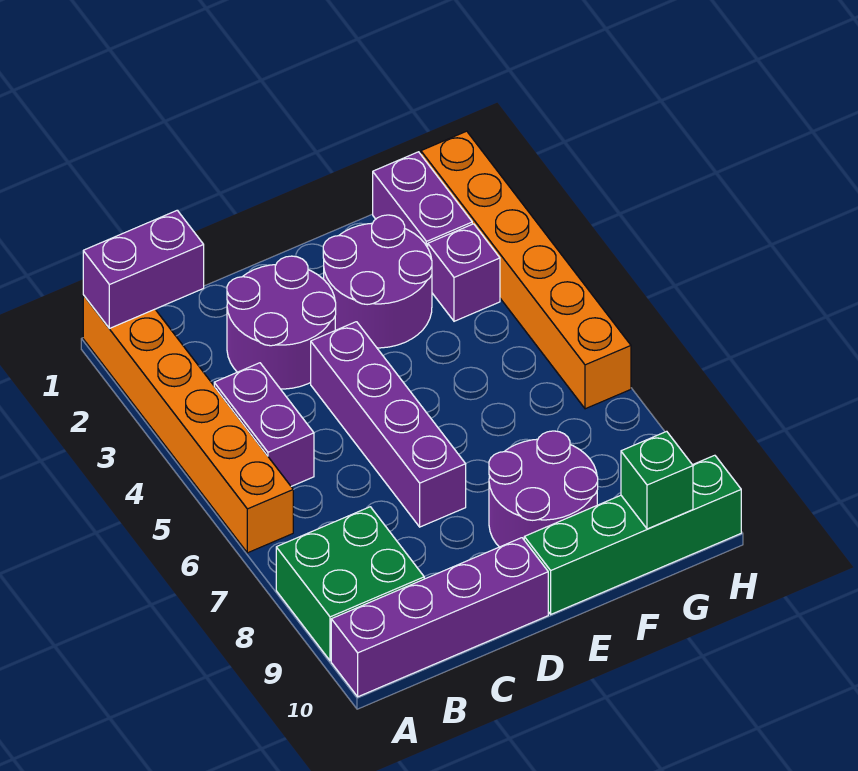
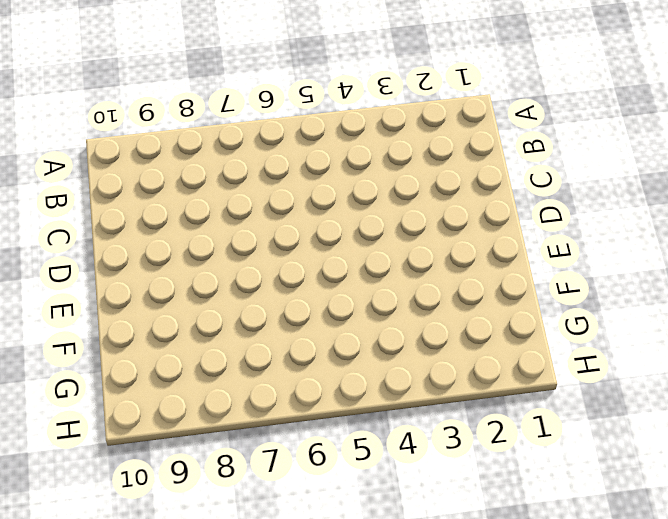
none -> orange 1x6 brick [83,295,293,553]
none -> green 2x2 brick [276,507,424,661]
none -> purple 1x4 brick [331,538,548,697]

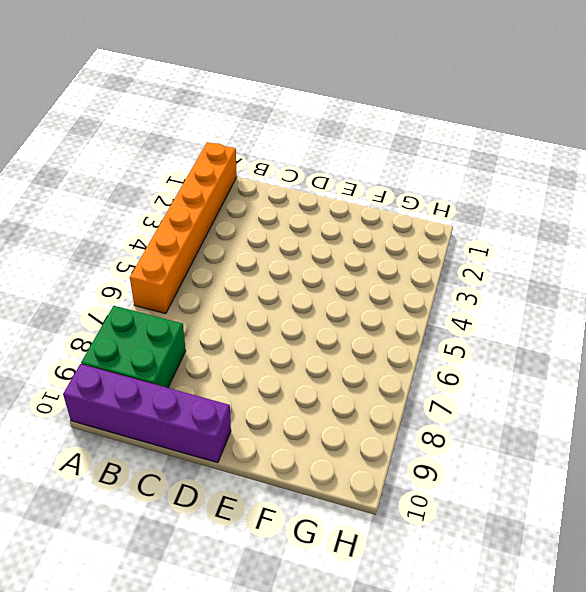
none -> purple 1x2 brick [214,363,314,486]
none -> purple 2x2 round brick [227,256,336,389]
none -> purple 1x4 brick [311,322,466,527]

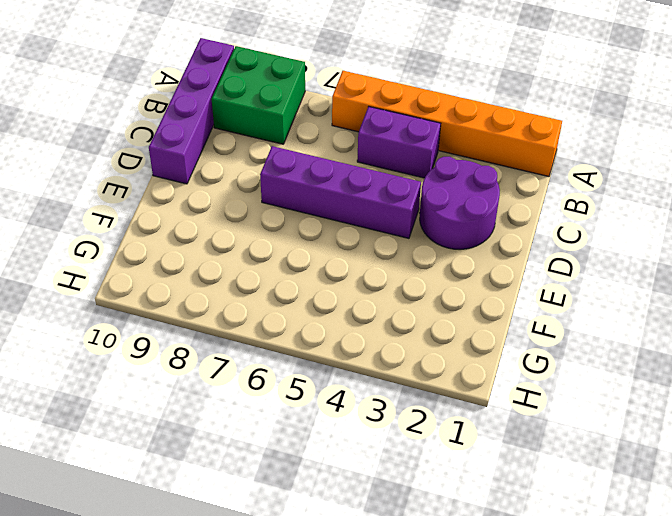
none -> purple 2x2 round brick [323,215,432,348]
none -> purple 2x2 round brick [489,431,598,547]
none -> green 1x4 brick [524,455,741,614]

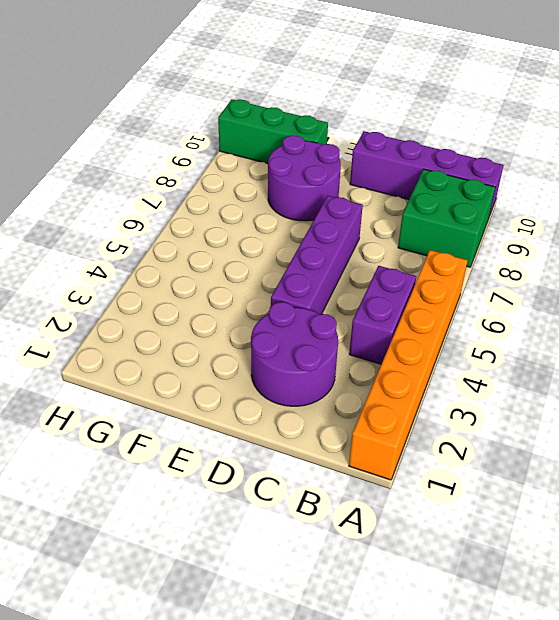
green 1x3 brick [218,100,328,164] -> green 1x4 brick [524,455,741,614]
none -> purple 2x2 round brick [323,215,432,348]
none -> purple 1x2 brick [373,152,472,247]
none -> purple 1x1 brick [428,224,500,321]

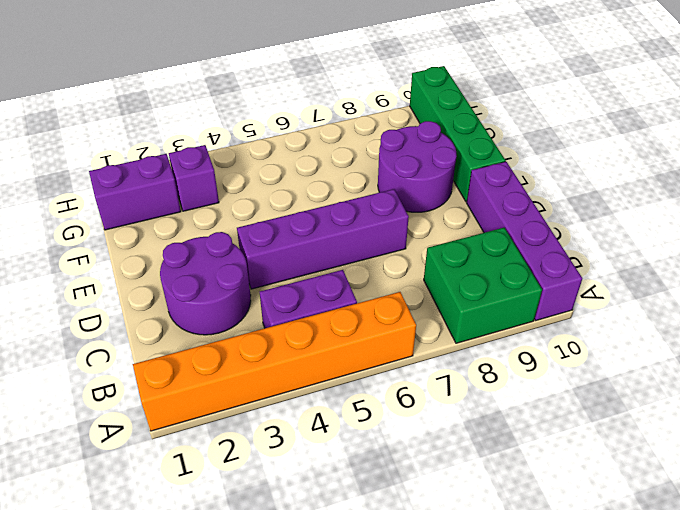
none -> purple 2x2 round brick [323,215,432,348]
none -> orange 1x6 brick [421,131,631,409]
none -> purple 1x2 brick [83,210,204,328]

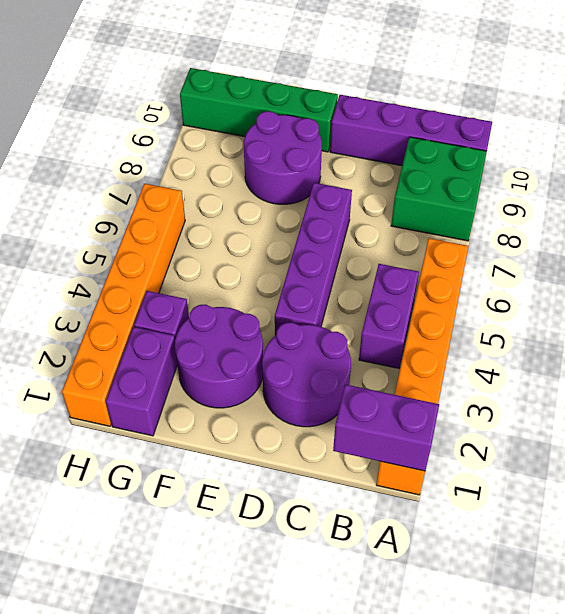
none -> green 1x1 brick [621,431,693,529]

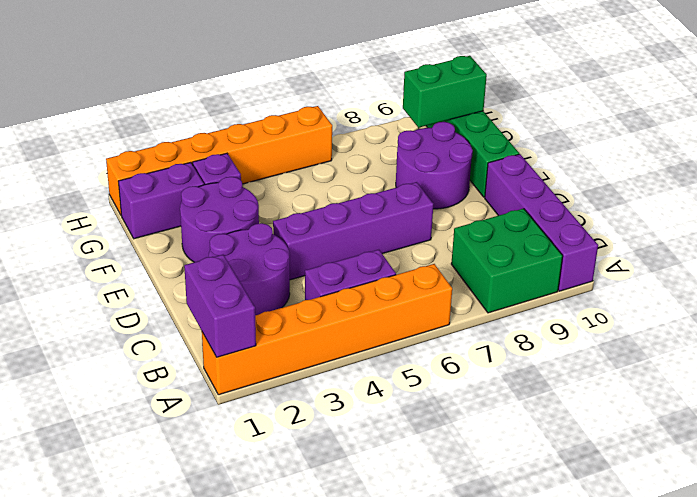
green 1x2 brick [403,56,487,128] -> green 1x1 brick [621,431,693,529]

